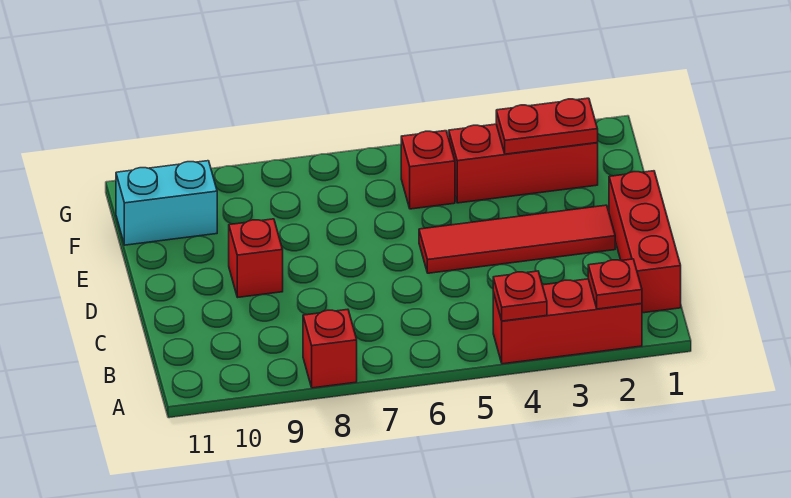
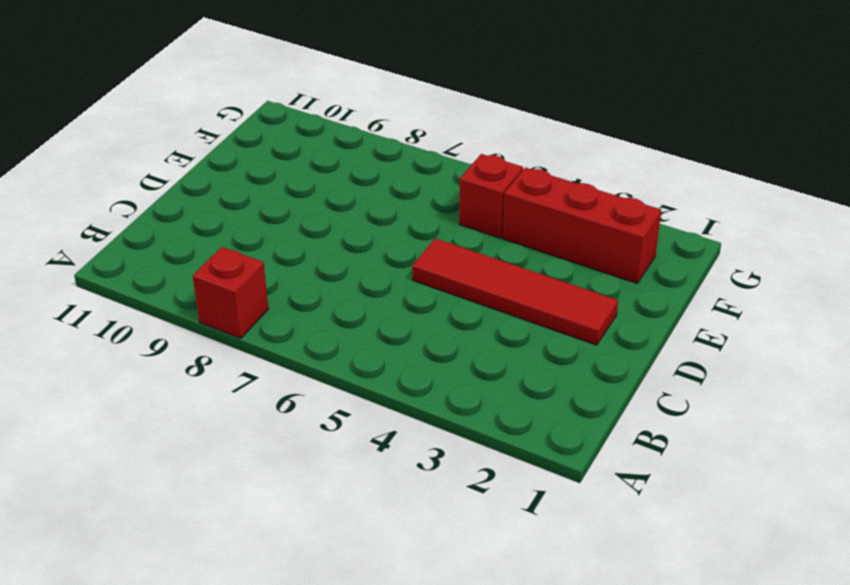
none -> red 1x3 brick [493,279,642,364]
none -> red 1x3 brick [609,171,681,313]

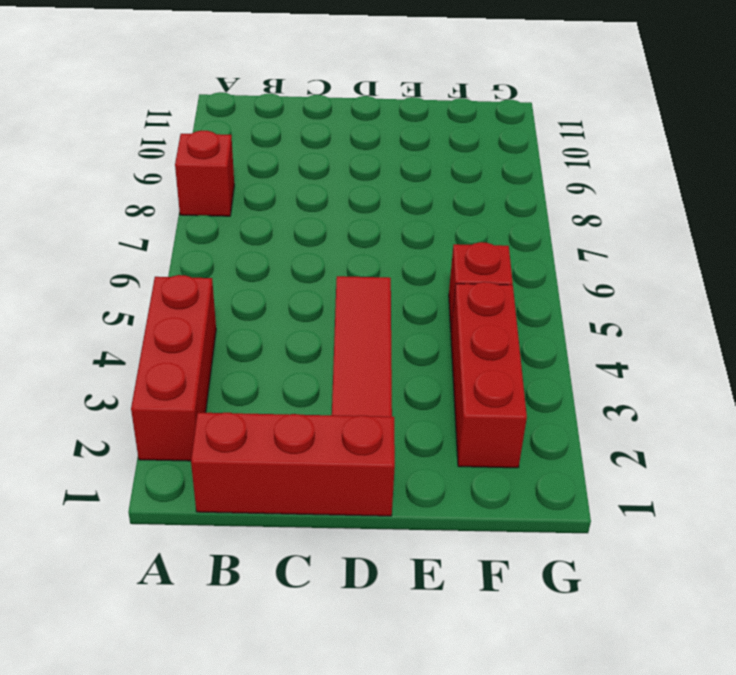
none -> red 1x1 brick [229,219,283,297]
none -> cyan 1x2 brick [116,161,217,245]

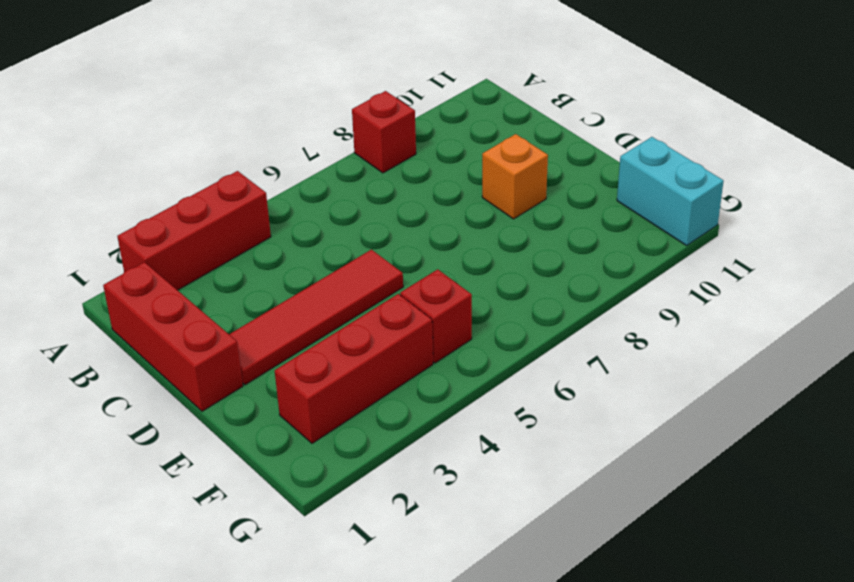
orange 1x1 brick [482,134,548,219] -> red 1x1 brick [229,219,283,297]
cyan 1x2 brick [617,137,724,245] -> cyan 1x2 brick turned to [116,161,217,245]
none -> red 1x1 plate [588,259,642,309]
none -> red 1x1 plate [493,271,547,321]

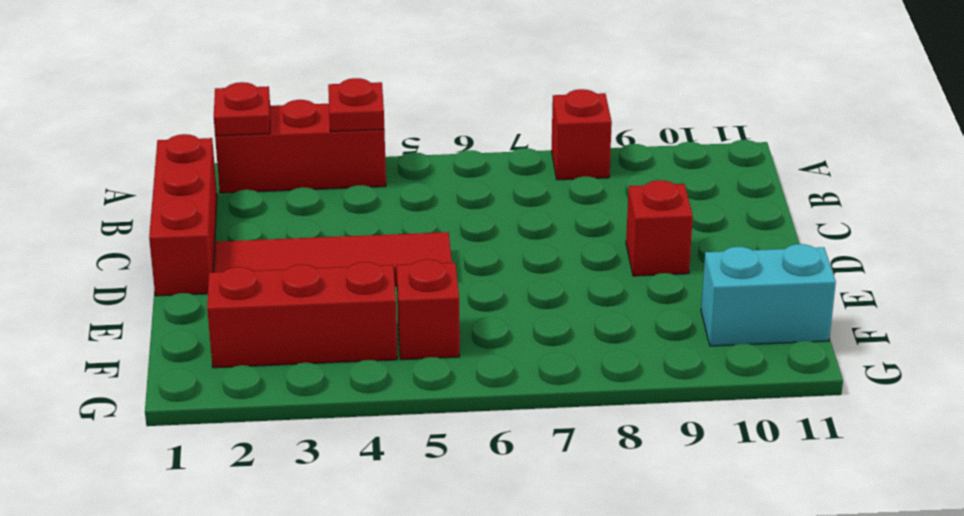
none -> red 1x2 plate [496,98,598,154]

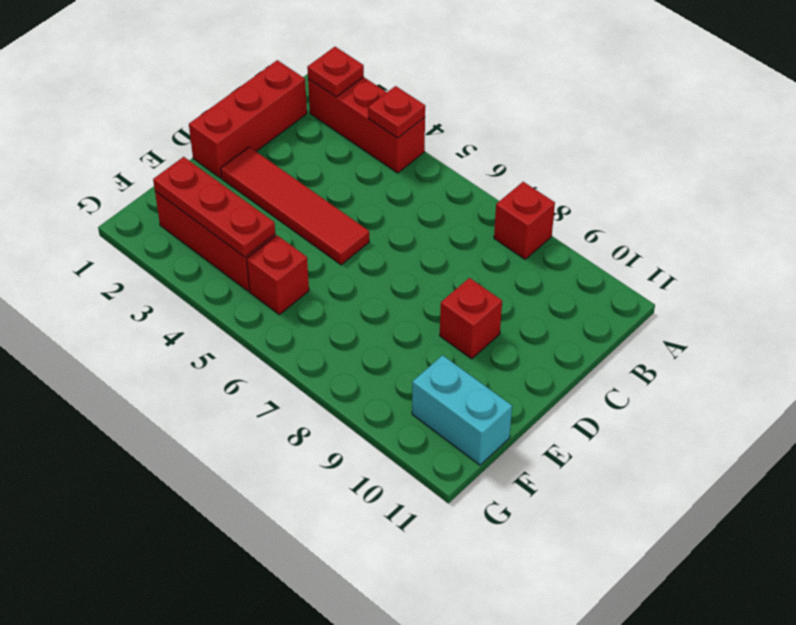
red 1x3 plate [153,157,275,257] -> red 1x2 plate [496,98,598,154]

